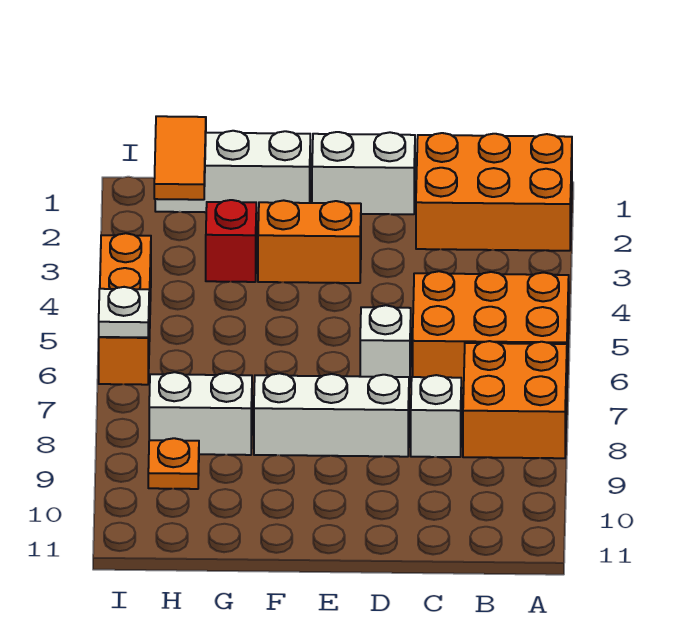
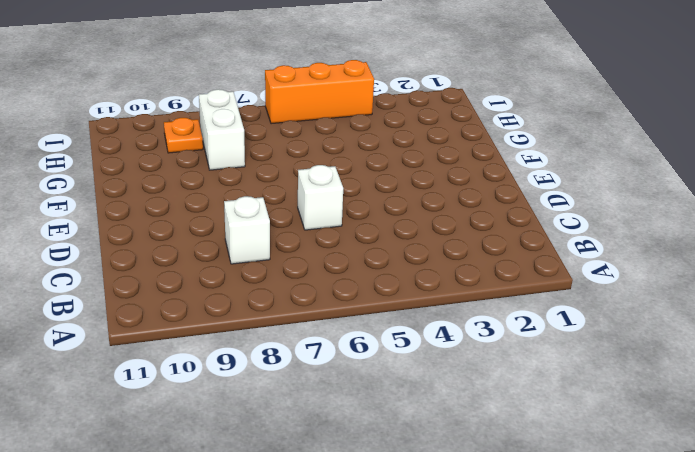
none -> orange 2x3 brick [416,133,572,251]
none -> orange 2x3 brick [413,271,569,388]
none -> orange 2x2 brick [463,341,567,458]

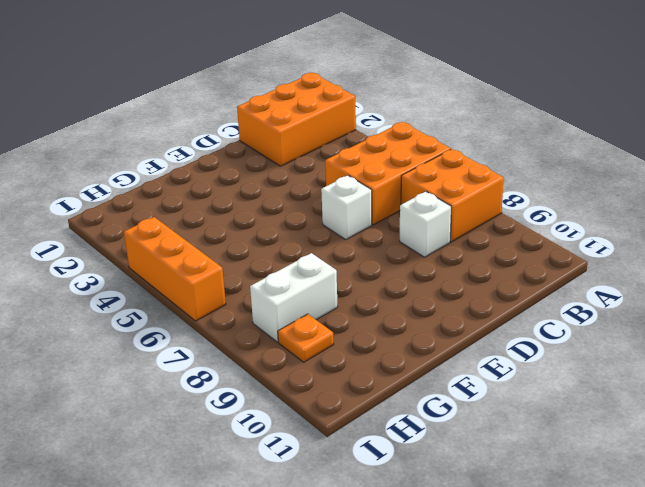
none -> white 1x2 brick [312,132,415,214]
none -> white 1x3 brick [254,373,409,457]
none -> orange 1x2 brick [258,200,361,283]

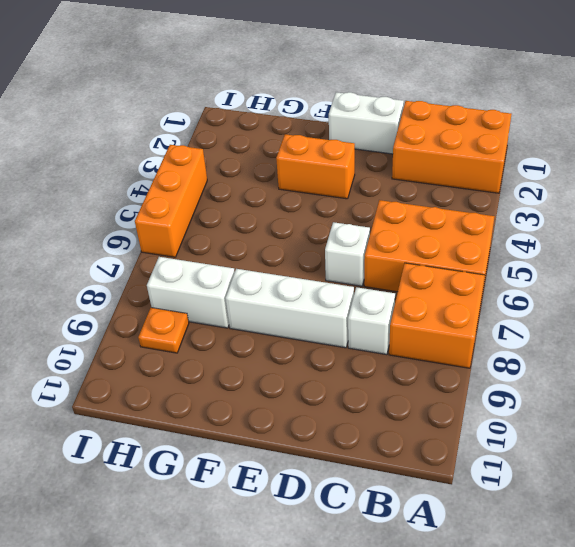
none -> white 1x3 brick [155,131,310,213]
none -> red 1x1 brick [206,200,256,282]
none -> orange 1x2 tile [154,116,206,200]

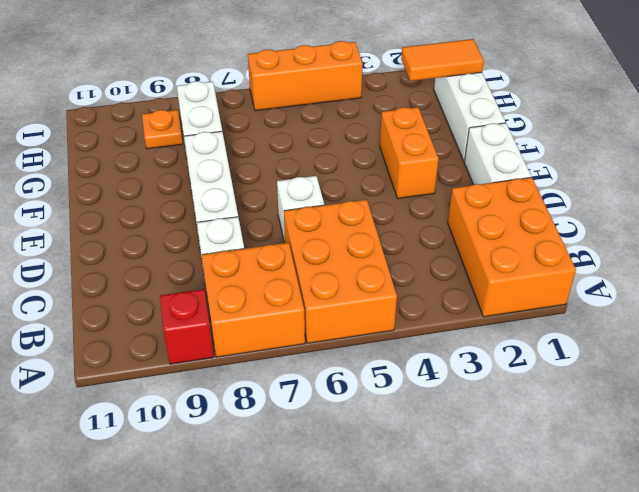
red 1x1 brick [160,289,214,364] -> red 1x1 brick moved to [206,200,256,282]
none -> white 1x1 plate [99,287,149,337]

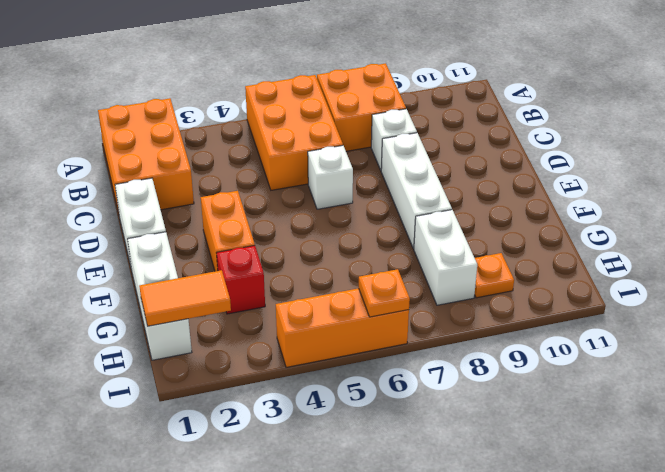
orange 1x1 plate [359,269,410,317] -> white 1x1 plate [99,287,149,337]

